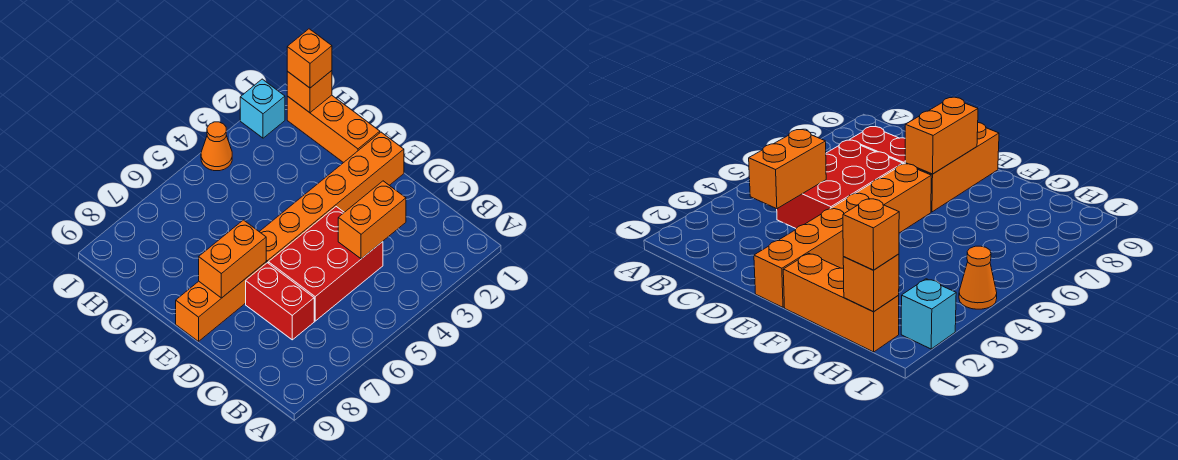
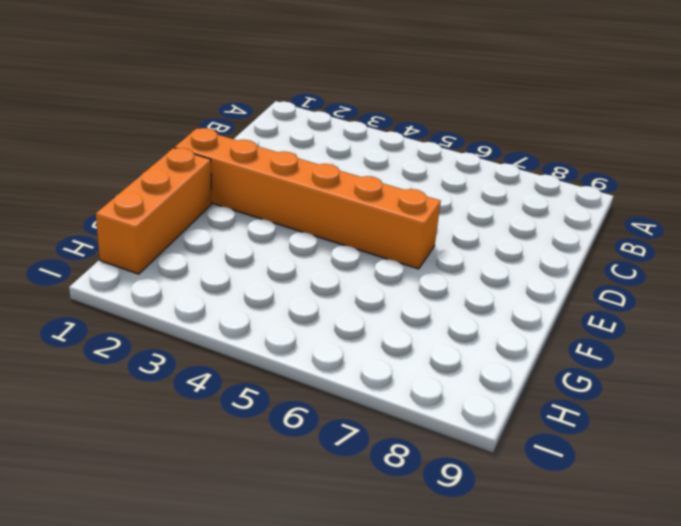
none -> red 2x3 brick [268,207,383,321]
none -> red 1x2 brick [246,263,314,340]

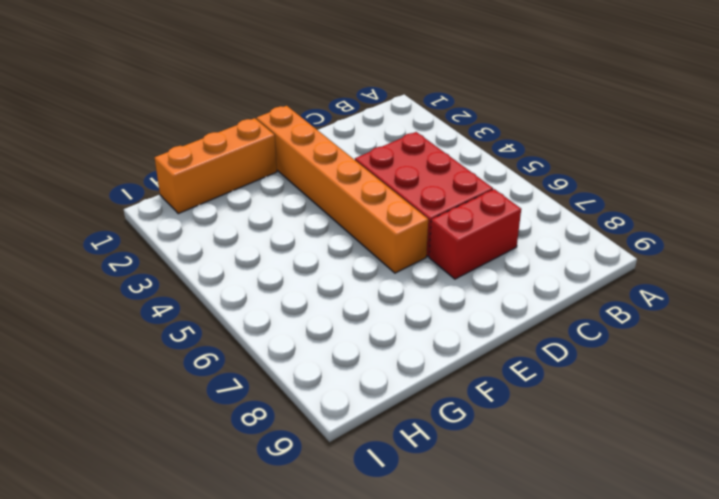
none -> orange 1x3 brick [176,262,266,341]
none -> cyan 1x1 brick [240,79,285,138]

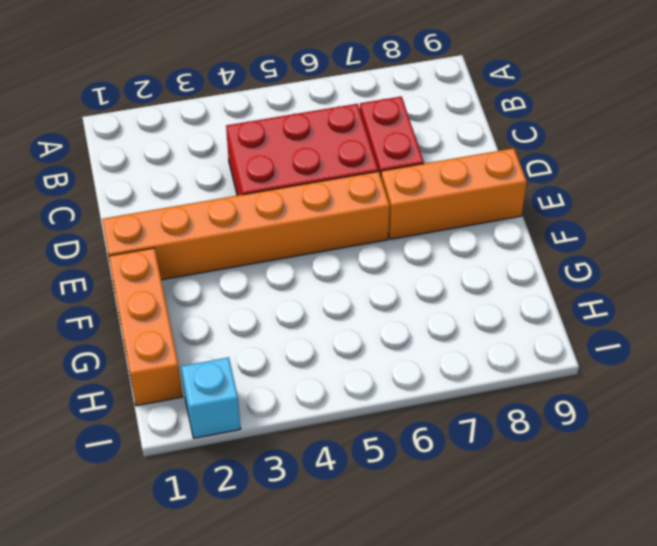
none -> orange 1x1 cone [201,122,232,171]
none -> orange 1x2 brick [338,181,406,259]

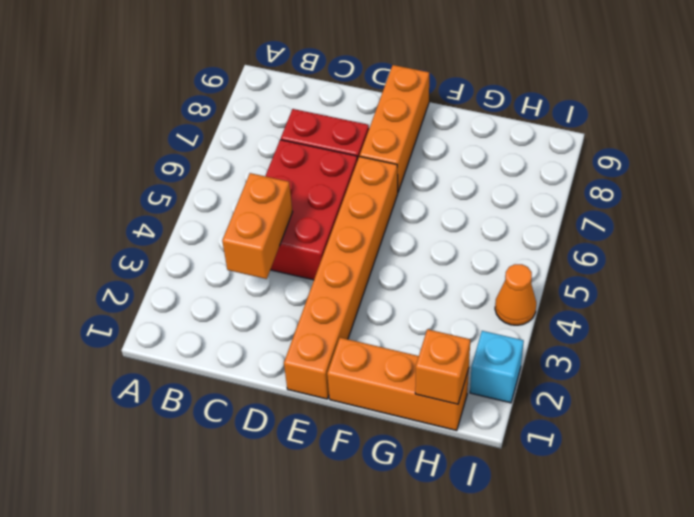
none -> orange 1x2 brick [199,220,266,298]
none -> orange 1x1 brick [287,29,332,88]

